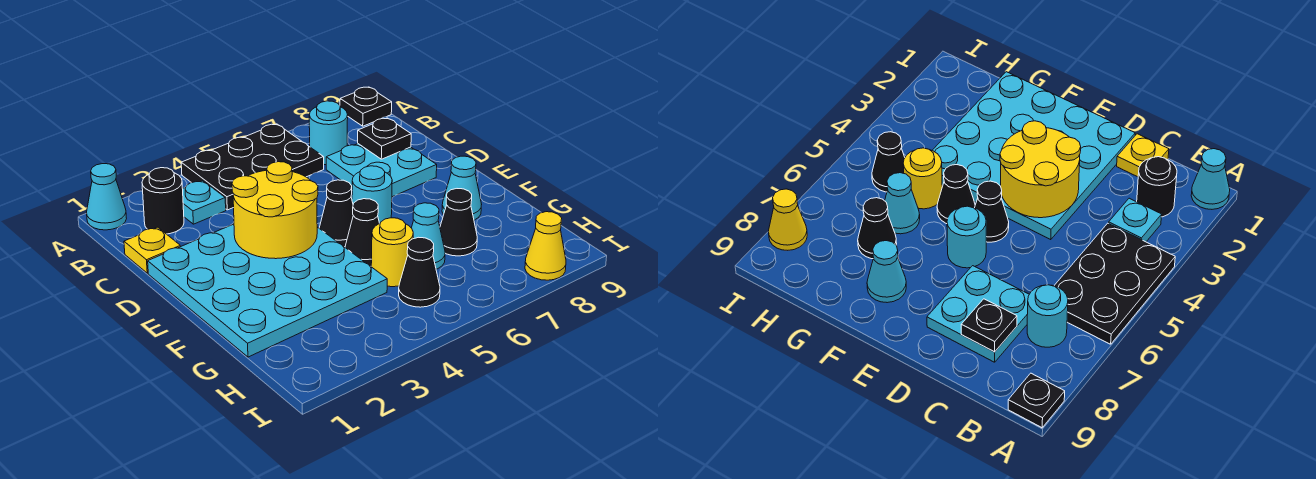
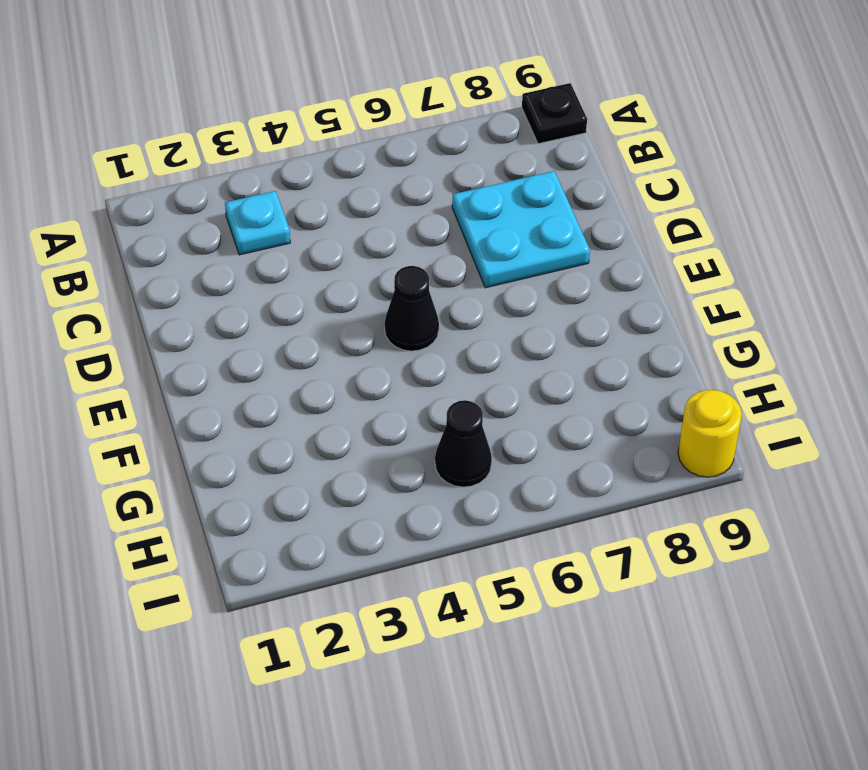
yellow 1x1 round brick [678,390,742,477] -> yellow 1x1 round brick moved to [371,218,413,287]
none -> cyan 1x1 cone [87,164,127,230]
none -> black 2x3 plate [181,124,324,210]
none -> black 1x1 round brick [142,168,184,234]

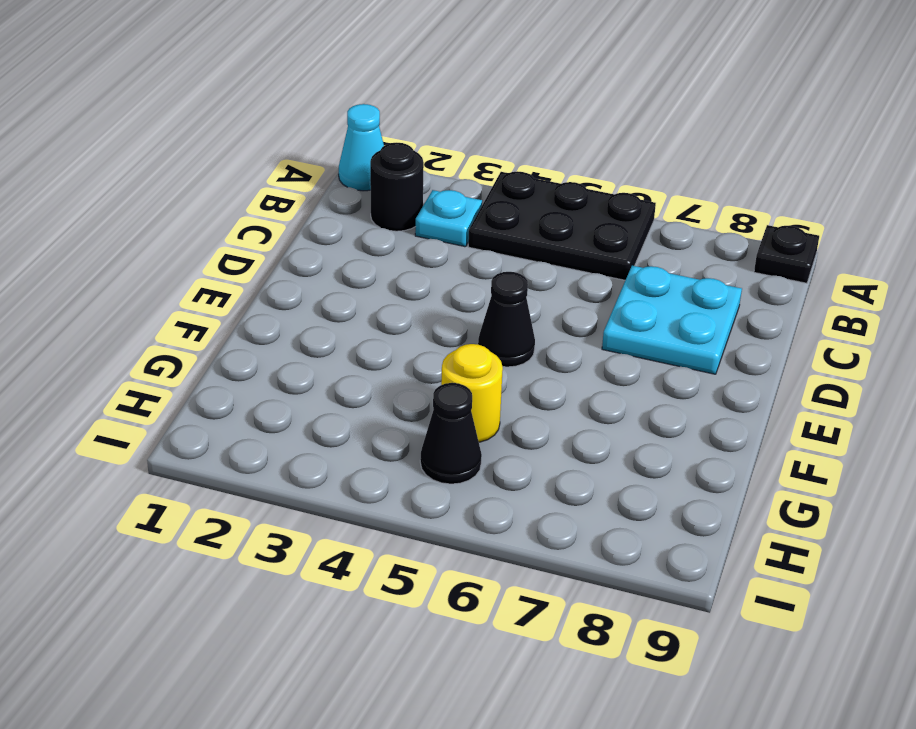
none -> cyan 1x1 round brick [309,101,348,165]
none -> yellow 1x1 plate [124,227,180,273]
none -> cyan 4x4 plate [148,224,387,357]

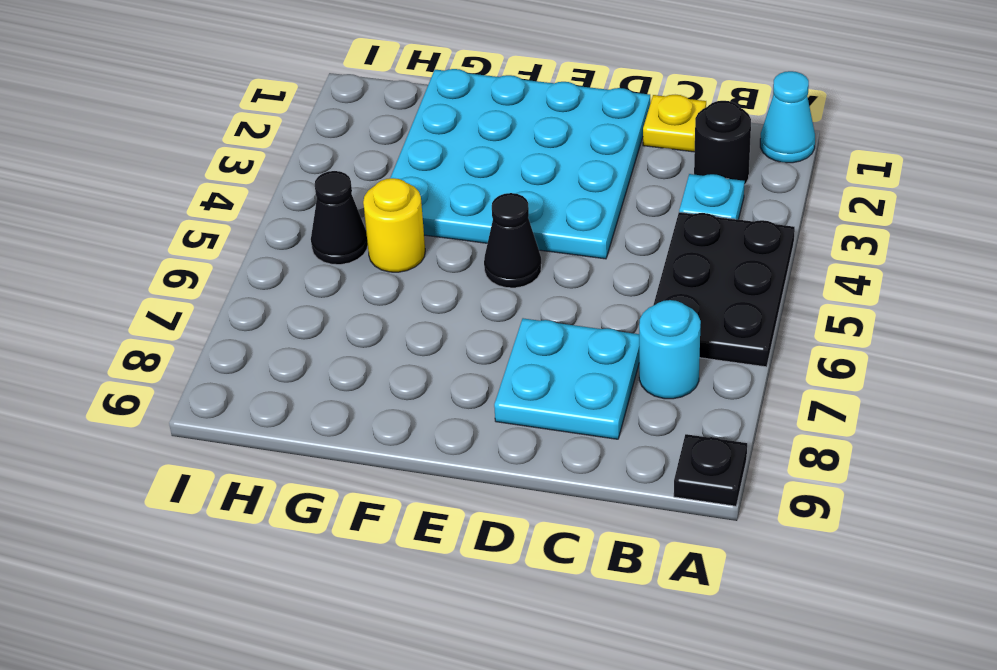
none -> cyan 1x1 round brick [352,166,392,223]
none -> black 1x1 cone [345,199,379,266]
none -> cyan 1x1 cone [442,156,482,220]

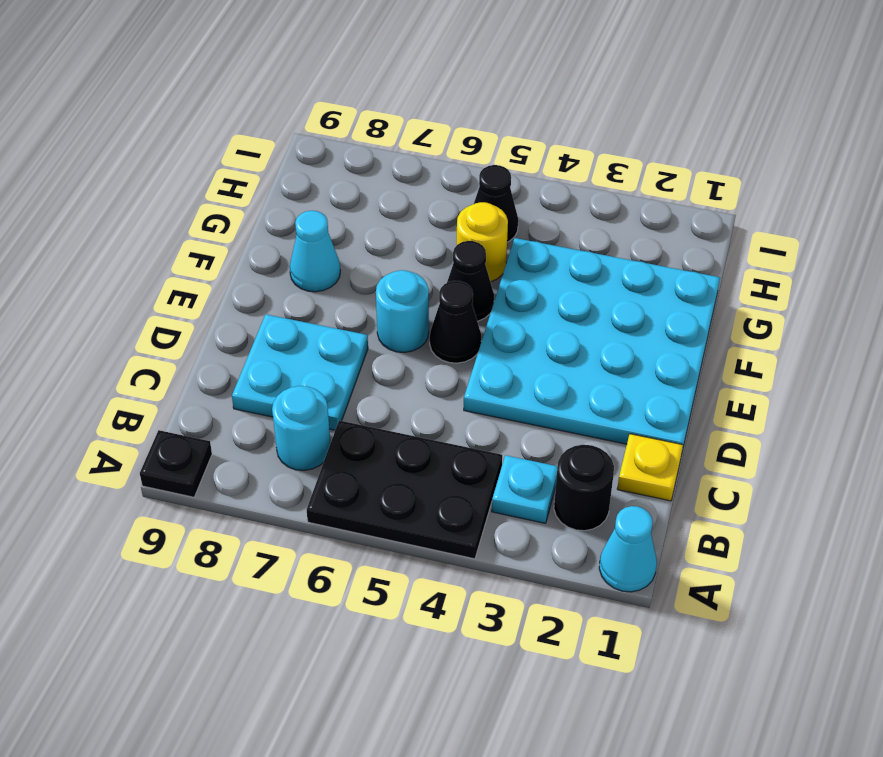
none -> cyan 1x1 cone [412,203,445,269]
none -> black 1x1 cone [440,189,477,256]
none -> yellow 1x1 cone [525,212,566,280]

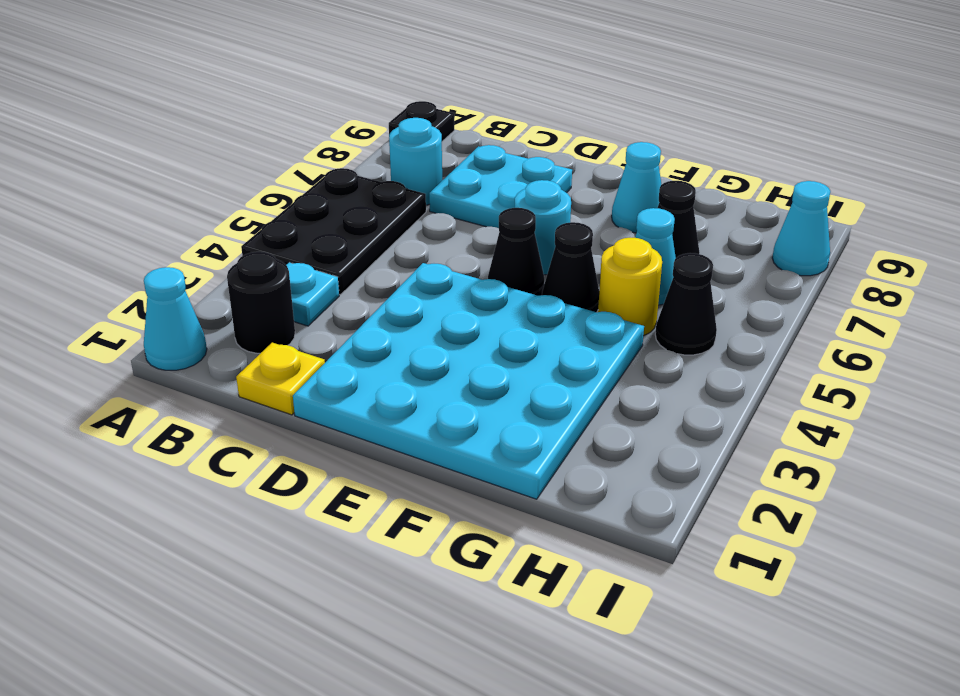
cyan 1x1 cone [772,181,830,276] -> yellow 1x1 cone [525,212,566,280]
none -> black 1x1 plate [358,118,411,159]
none -> yellow 2x2 round brick [232,162,318,259]

